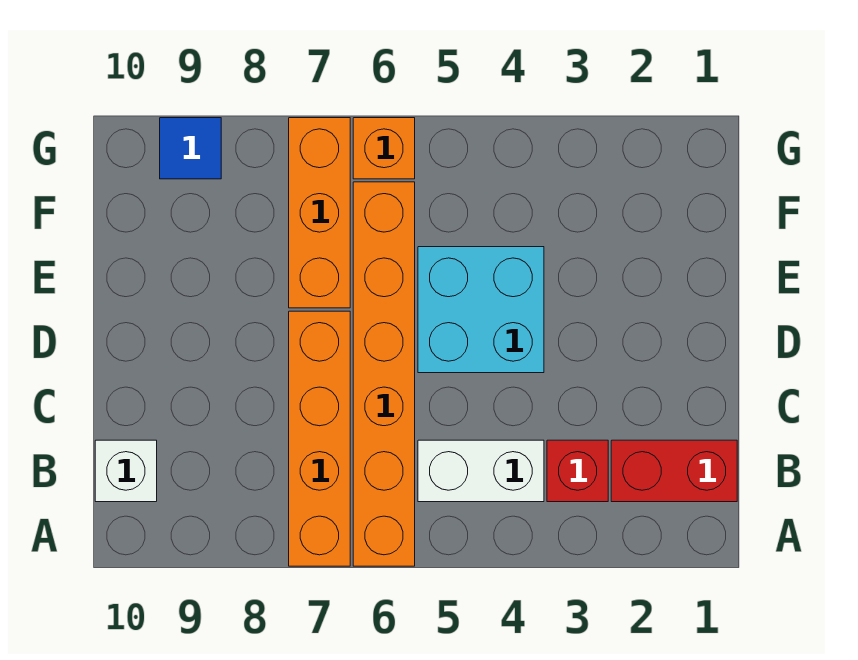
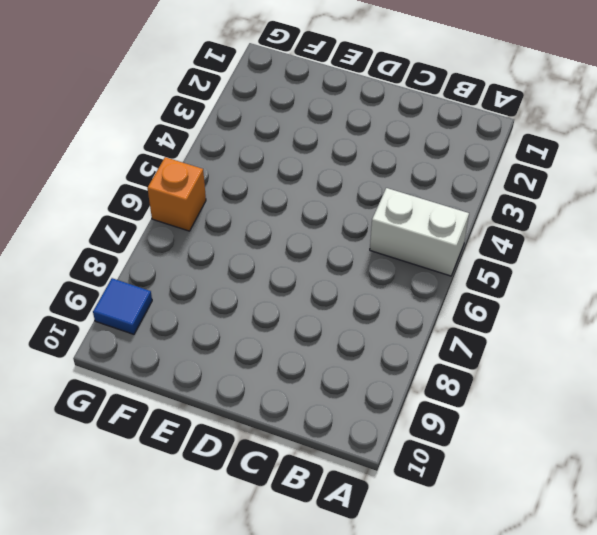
white 1x2 brick [370,188,469,276] -> white 1x2 brick turned to [418,440,544,502]
none -> orange 1x6 brick [353,182,415,566]
none -> orange 1x4 brick [289,311,350,566]

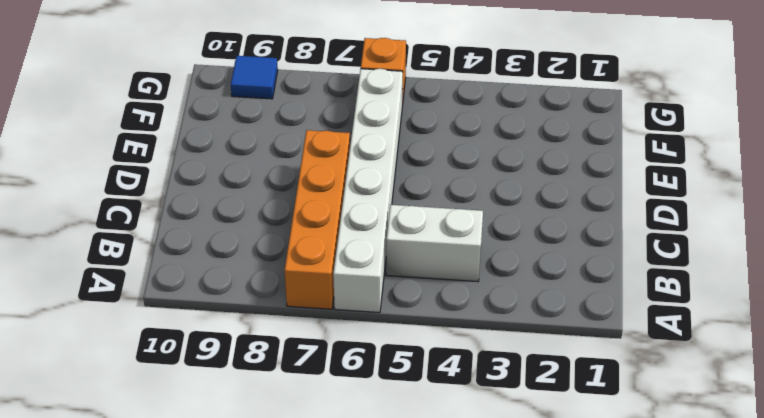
white 1x6 brick [333,69,403,313] -> orange 1x6 brick [353,182,415,566]
none -> red 1x2 brick [611,440,737,502]
none -> red 1x1 brick [547,440,608,502]

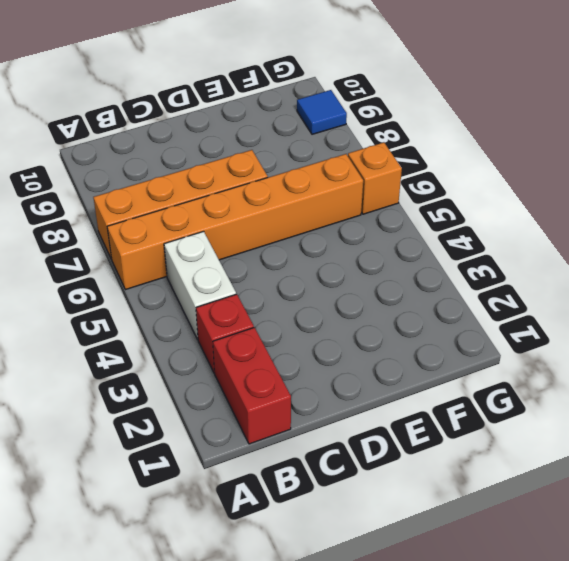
none -> white 1x1 brick [95,440,157,502]
none -> cyan 2x2 brick [418,247,544,373]

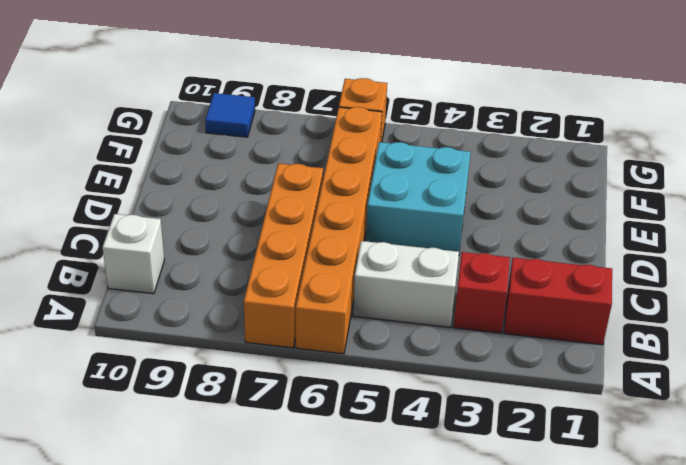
none -> orange 1x3 brick [289,118,350,308]

